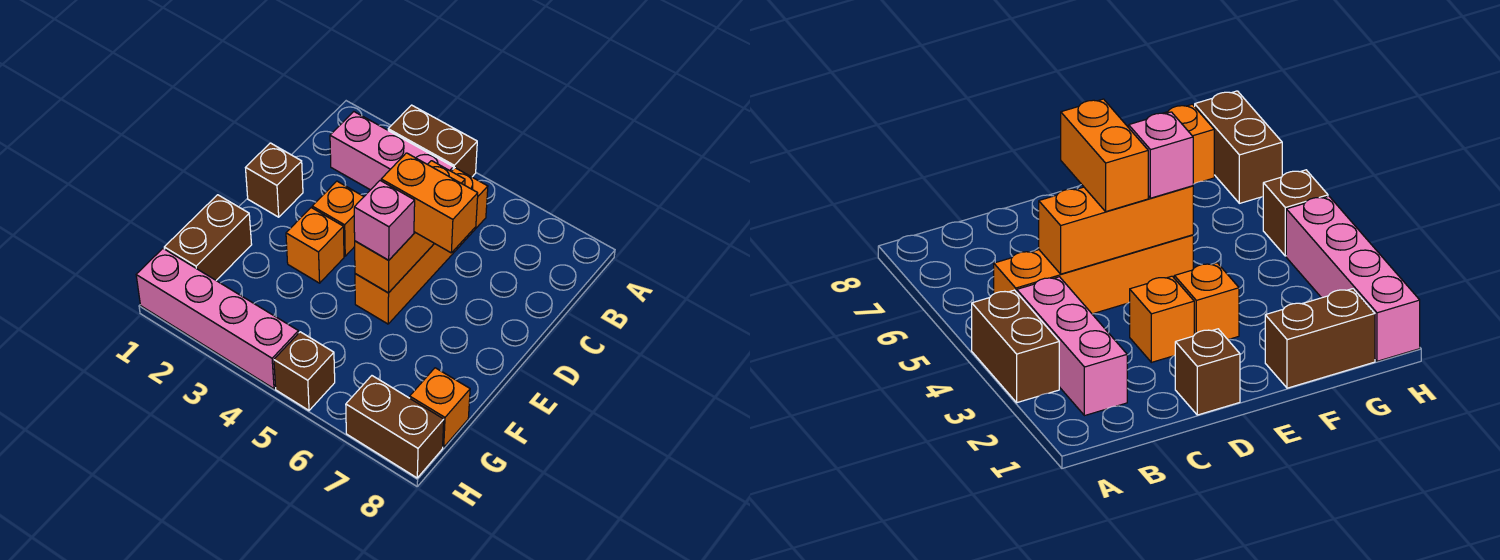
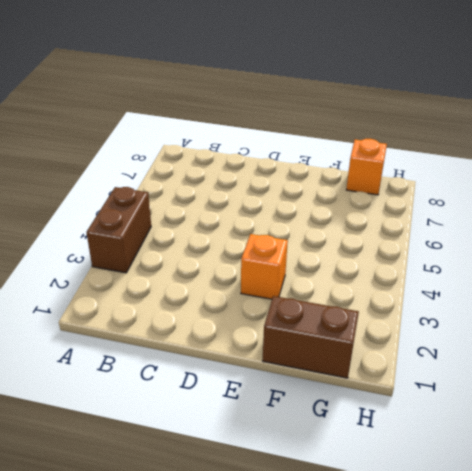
none -> pink 1x3 brick [330,112,453,190]
none -> orange 1x4 brick [355,168,488,324]
none -> brown 1x1 brick [246,143,303,217]

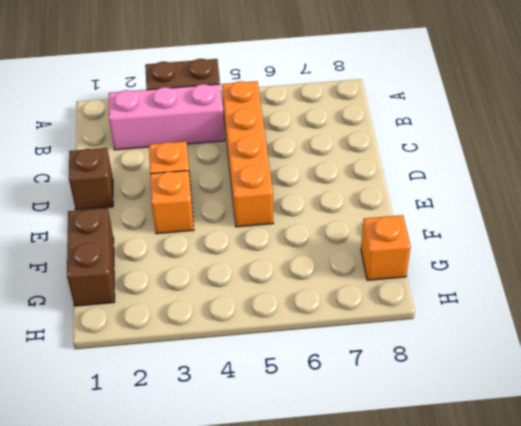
none -> pink 1x4 brick [136,249,299,389]
none -> brown 1x1 brick [274,332,335,410]
none -> brown 1x2 brick [346,376,444,478]

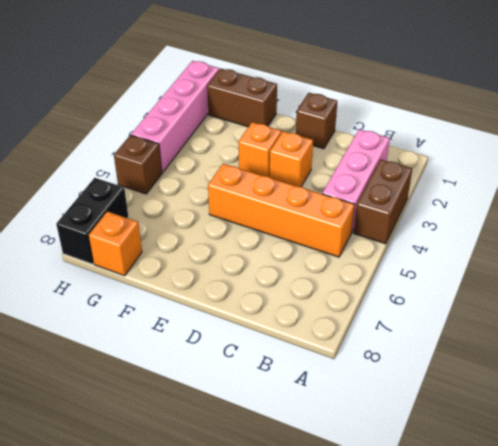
black 1x2 brick [56,178,129,264] -> brown 1x2 brick [346,376,444,478]
none -> orange 1x3 brick [355,161,465,293]
none -> orange 1x2 brick [381,153,478,253]
none -> pink 1x1 brick [354,181,415,260]

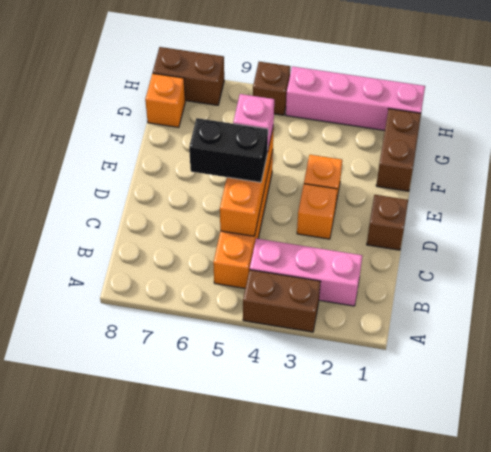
black 1x2 brick [189,118,268,182] -> orange 1x2 brick [381,153,478,253]

